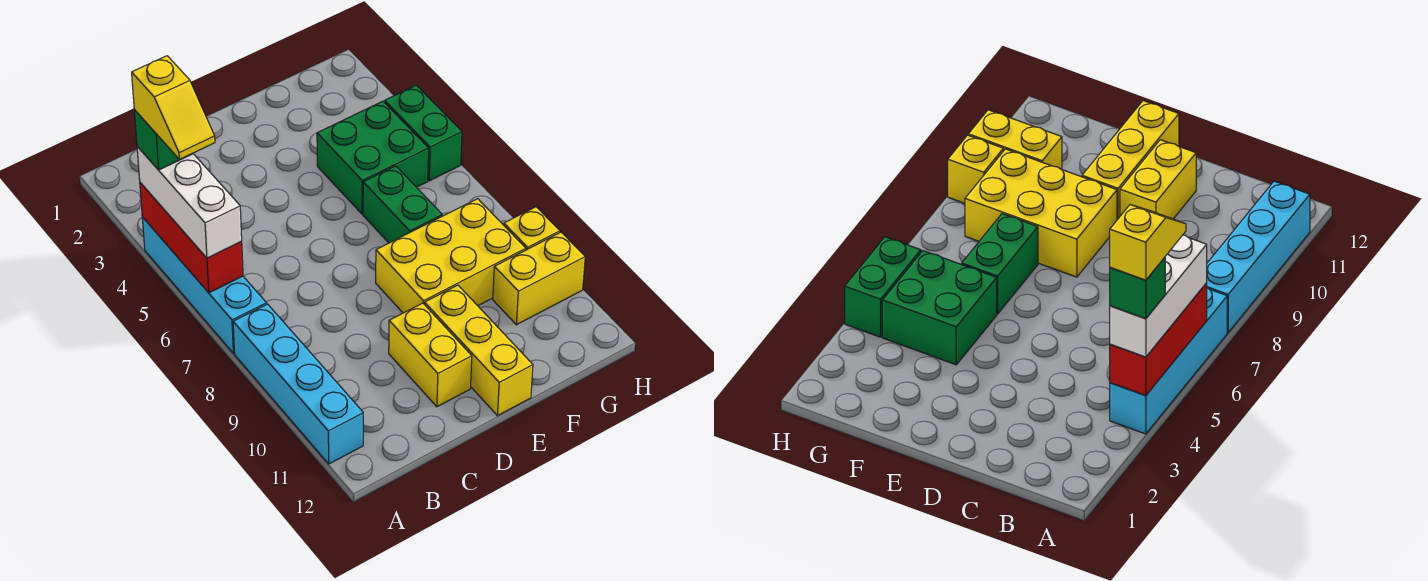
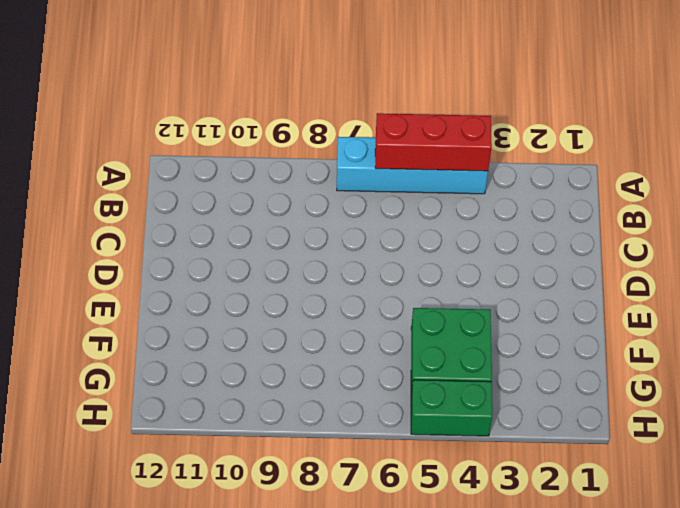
none -> cyan 1x4 brick [233,304,363,464]
none -> yellow 1x2 brick [389,303,472,407]
none -> yellow 2x3 brick [376,199,526,313]

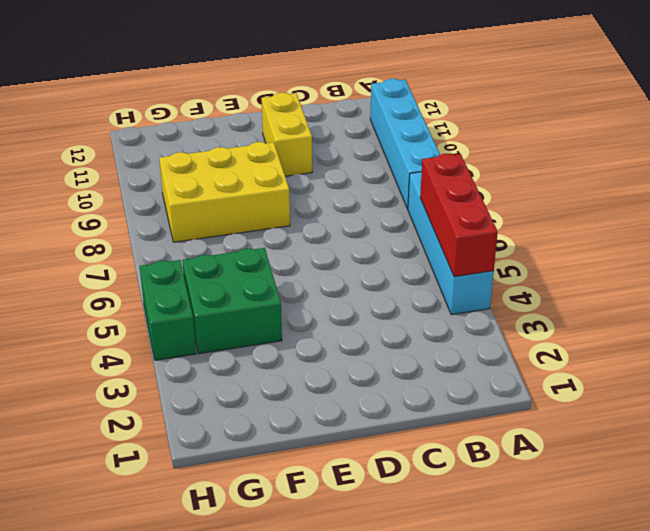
none -> yellow 1x3 brick [425,285,533,416]
none -> green 1x2 brick [363,166,442,243]
none -> yellow 1x2 brick [493,232,585,325]

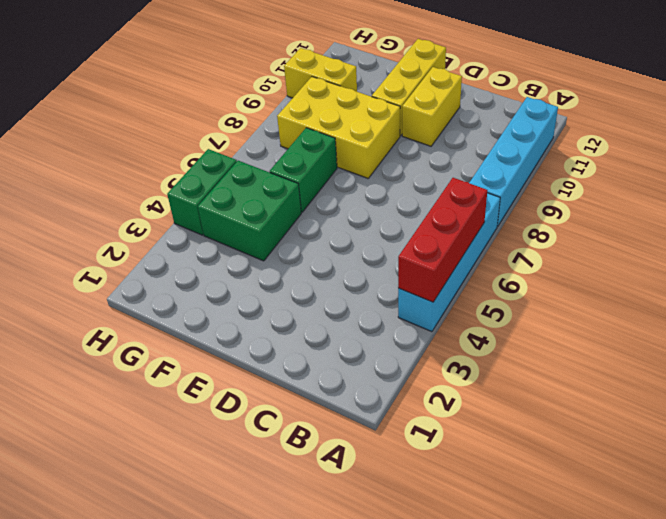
none -> yellow 1x1 brick [504,207,560,250]
none -> white 1x3 brick [137,146,242,258]
none -> green 1x1 brick [134,110,194,170]

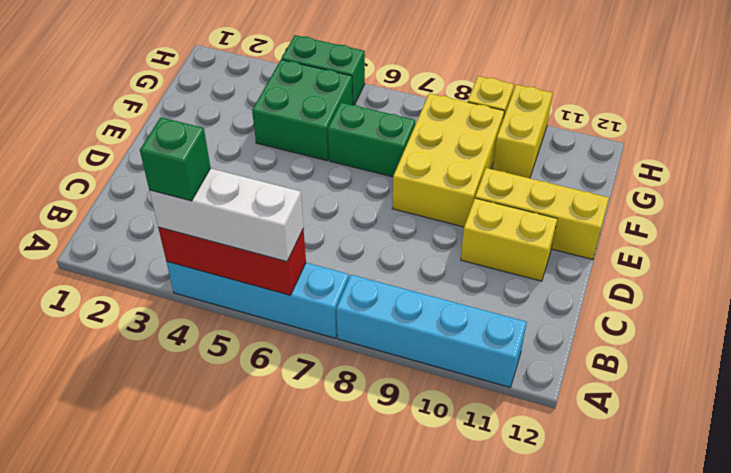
none -> yellow 1x2 slope [132,56,215,159]

